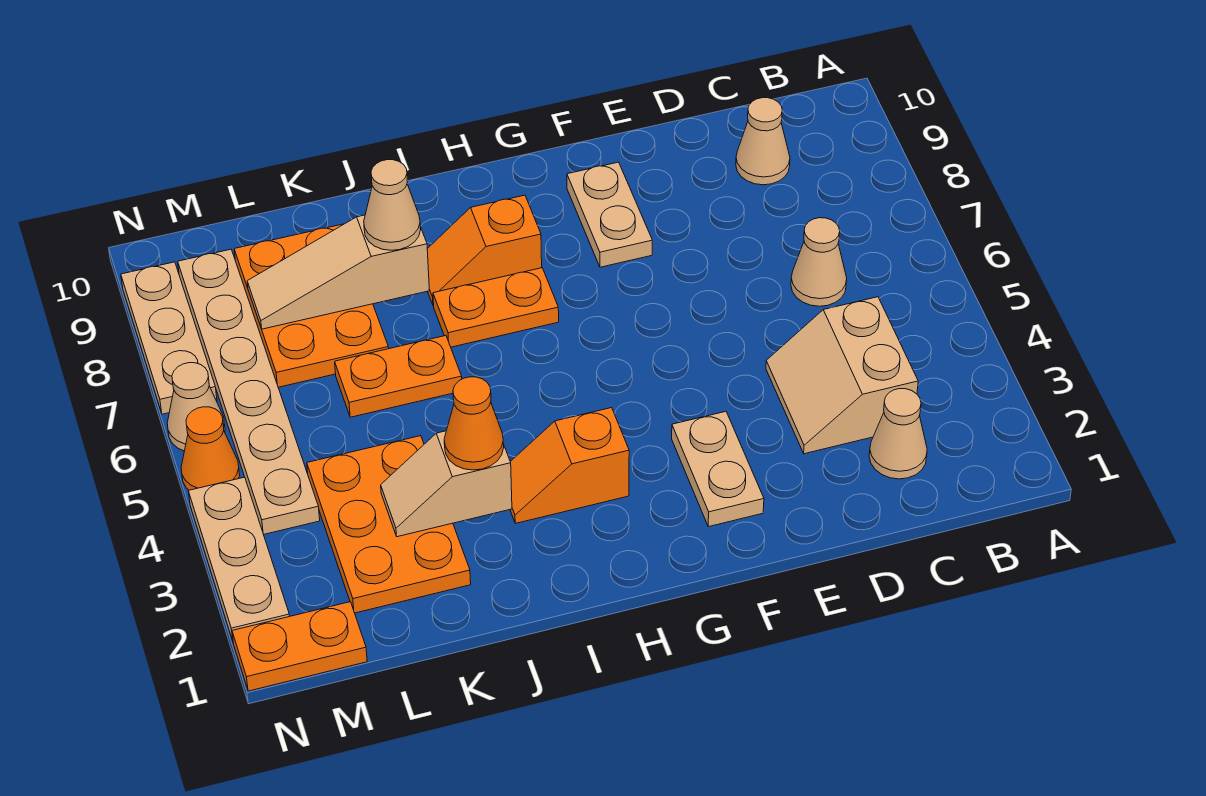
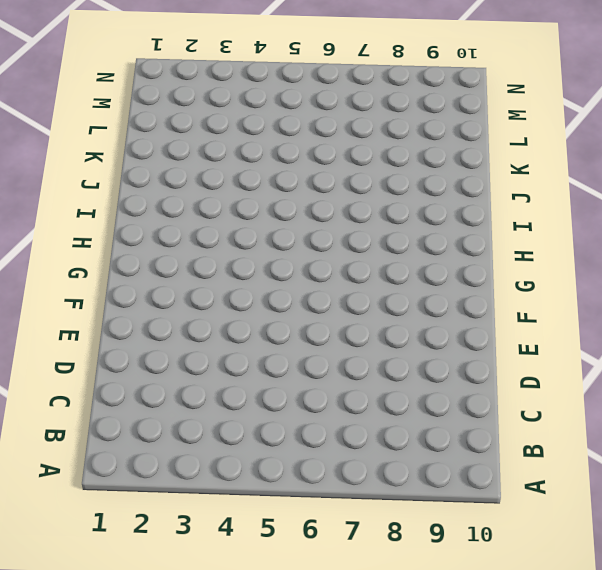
none -> tan 1x1 cone [869,389,927,479]
none -> tan 2x2 slope [766,297,918,454]
none -> tan 1x1 cone [791,218,847,306]

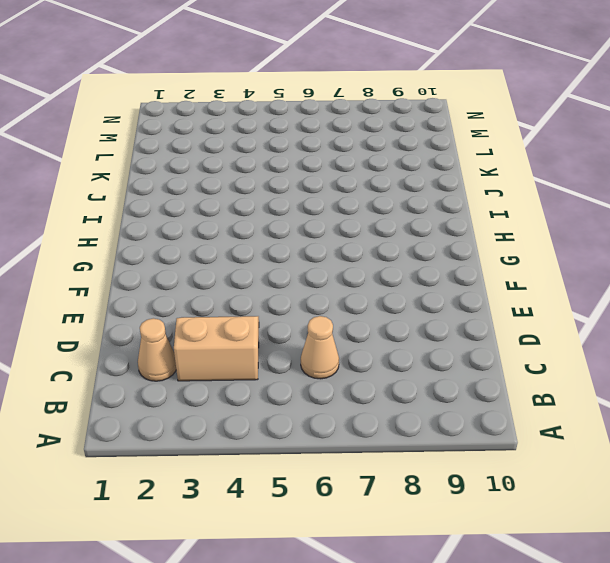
none -> tan 1x1 cone [736,98,790,185]
none -> tan 1x2 plate [672,412,764,527]
none -> tan 1x2 plate [567,162,652,267]

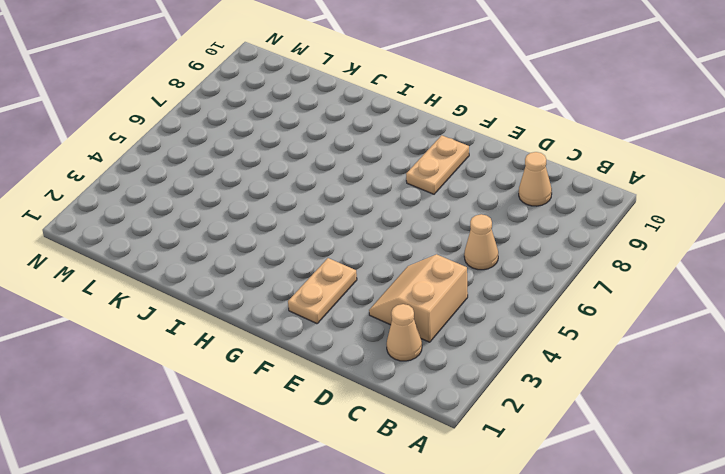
none -> orange 1x2 slope [510,408,629,523]
none -> orange 1x2 plate [433,268,559,347]
none -> orange 1x2 slope [427,195,542,306]

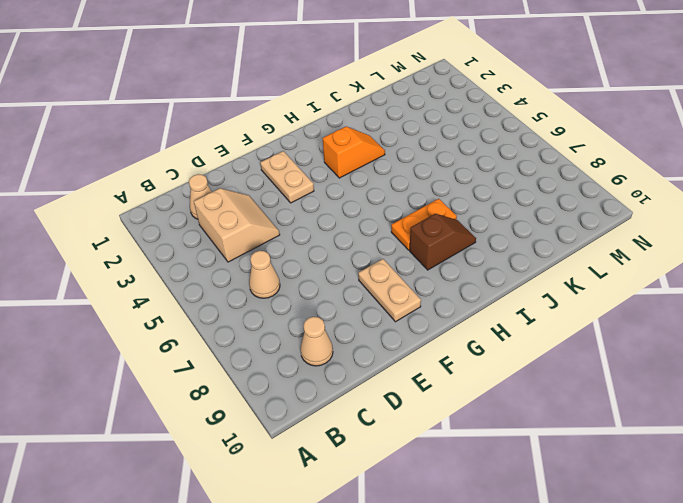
brown 1x2 slope [410,214,476,270] -> orange 1x2 slope [427,195,542,306]
none -> orange 1x2 plate [335,336,462,417]
none -> orange 2x3 plate [307,436,471,613]
none -> orange 2x3 plate [234,224,389,387]

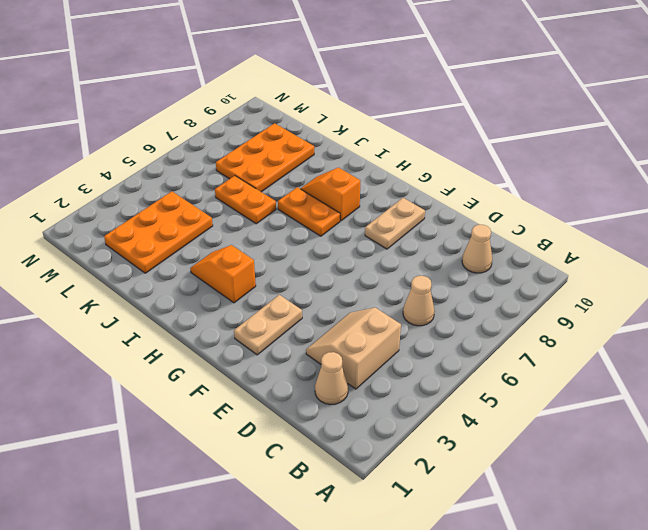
none -> orange 1x2 plate [232,602,367,691]
none -> tan 1x6 plate [178,249,320,535]
none -> tan 1x3 plate [189,477,290,641]

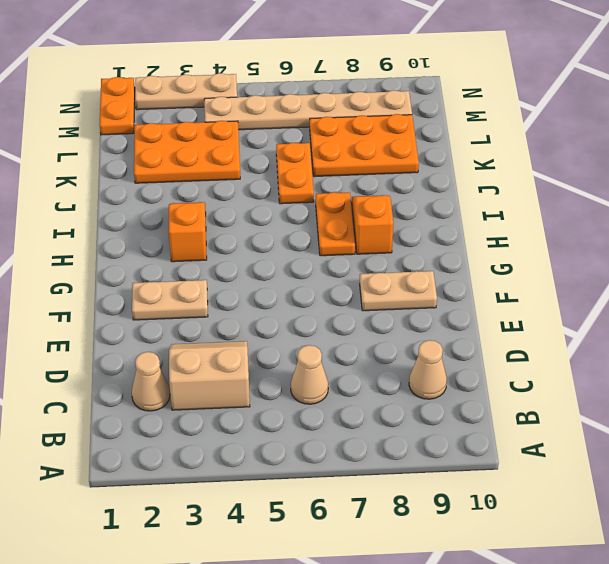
none -> orange 1x1 cone [181,407,240,490]
none -> tan 1x1 cone [167,363,225,451]
none -> tan 1x3 plate [121,262,217,414]

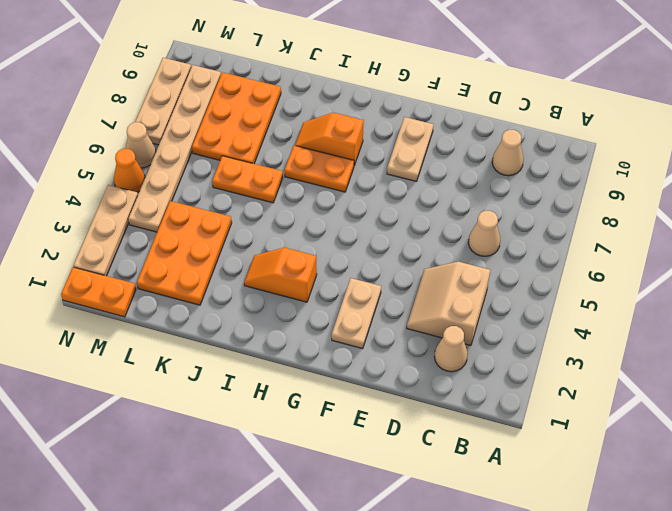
none -> tan 1x2 slope [381,431,512,537]
none -> tan 1x3 slope [247,215,429,329]
none -> orange 1x1 cone [444,377,504,470]

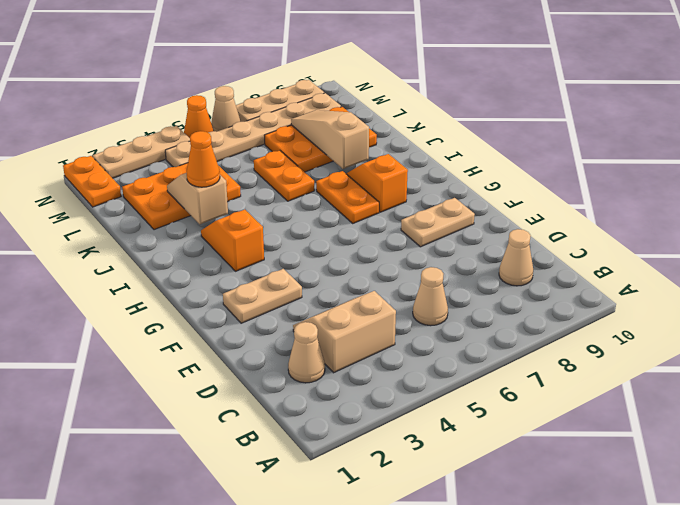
none -> tan 1x1 cone [364,160,421,250]

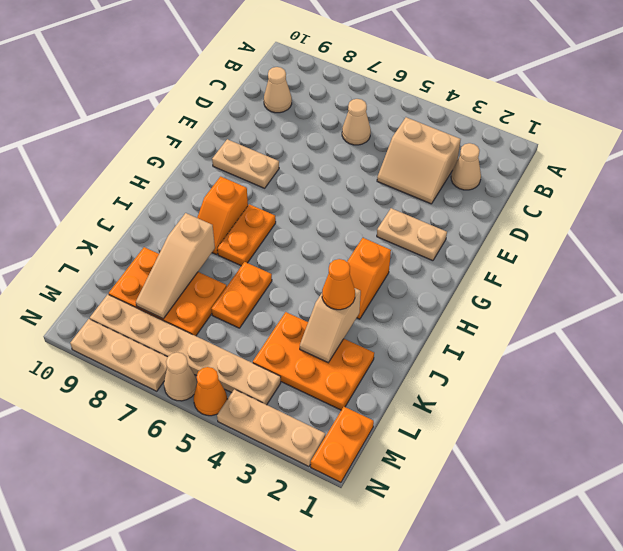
none -> tan 1x1 cone [364,160,421,250]

